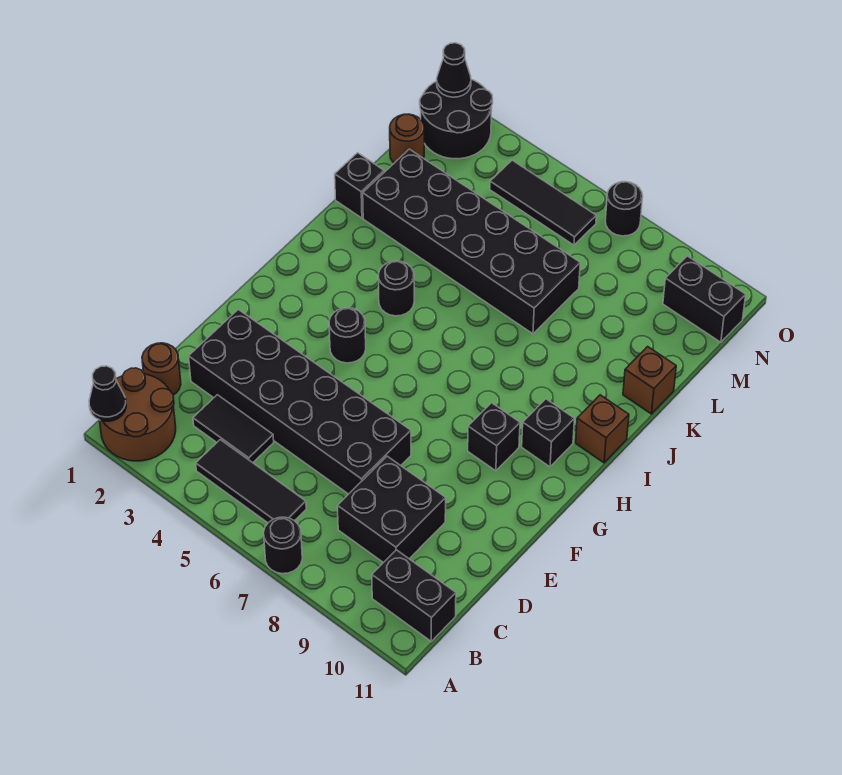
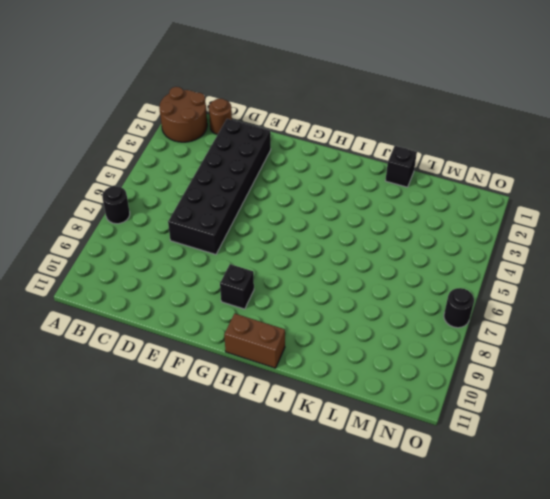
brown 1x2 brick [224,313,285,368] -> brown 1x1 brick [576,395,629,463]
none -> black 1x3 tile [196,440,306,523]
none -> black 1x2 brick [372,550,456,641]
none -> black 1x2 tile [193,395,274,463]

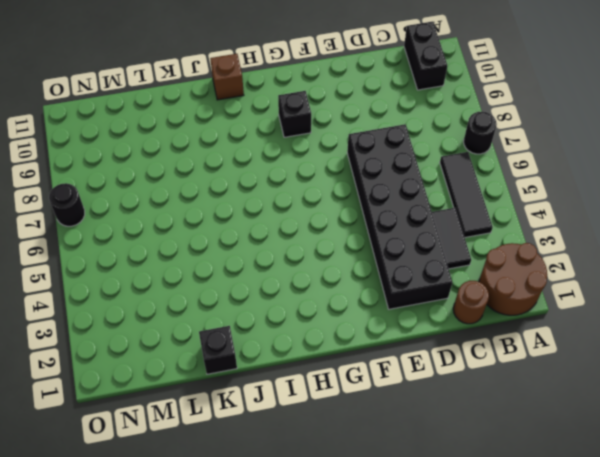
none -> black 2x2 brick [337,456,446,563]
none -> black 1x1 round brick [329,308,366,363]
none -> black 1x1 brick [522,399,575,467]

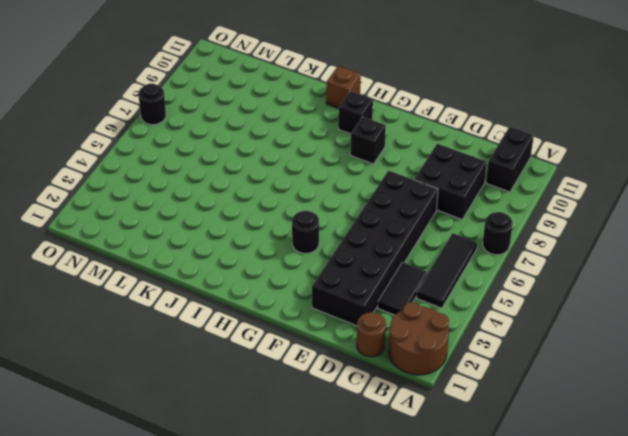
none -> black 1x1 round brick [378,261,414,316]
none -> black 1x1 brick [335,153,384,218]
none -> black 2x6 brick [363,149,580,334]

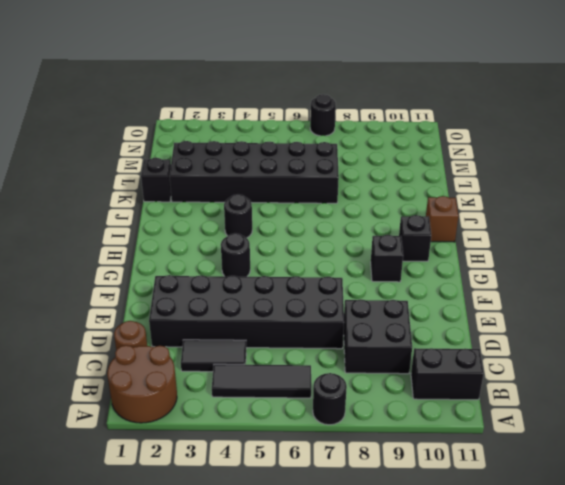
none -> brown 1x1 brick [623,347,676,414]
none -> brown 1x1 round brick [390,114,424,163]
none -> black 2x2 round brick [420,79,493,159]

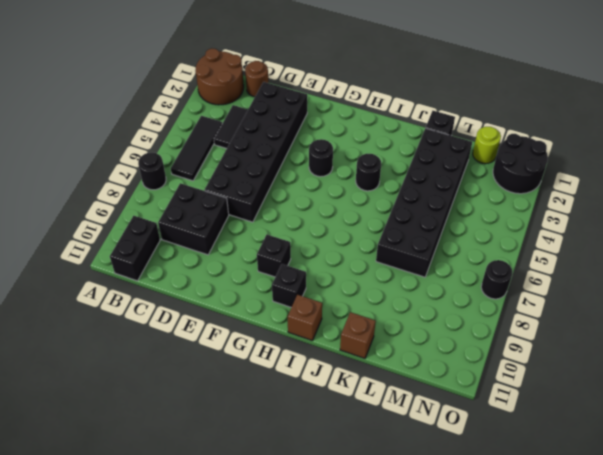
lime 1x1 round brick [473,127,501,164] -> brown 1x1 round brick [390,114,424,163]
none -> black 1x3 tile [490,160,596,245]
none -> black 1x2 brick [663,256,746,342]
none -> black 1x1 cone [89,366,126,421]

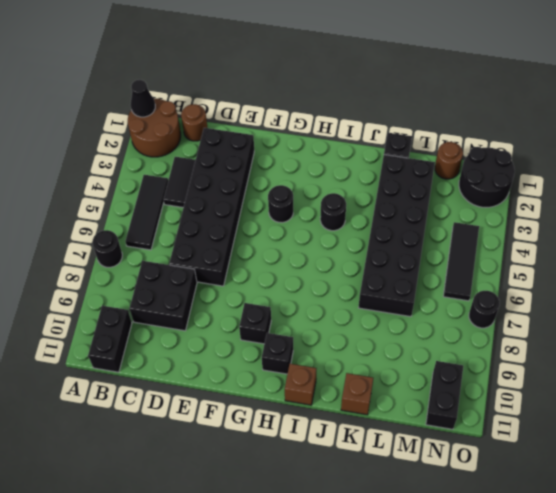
none -> black 1x1 cone [437,43,471,97]

